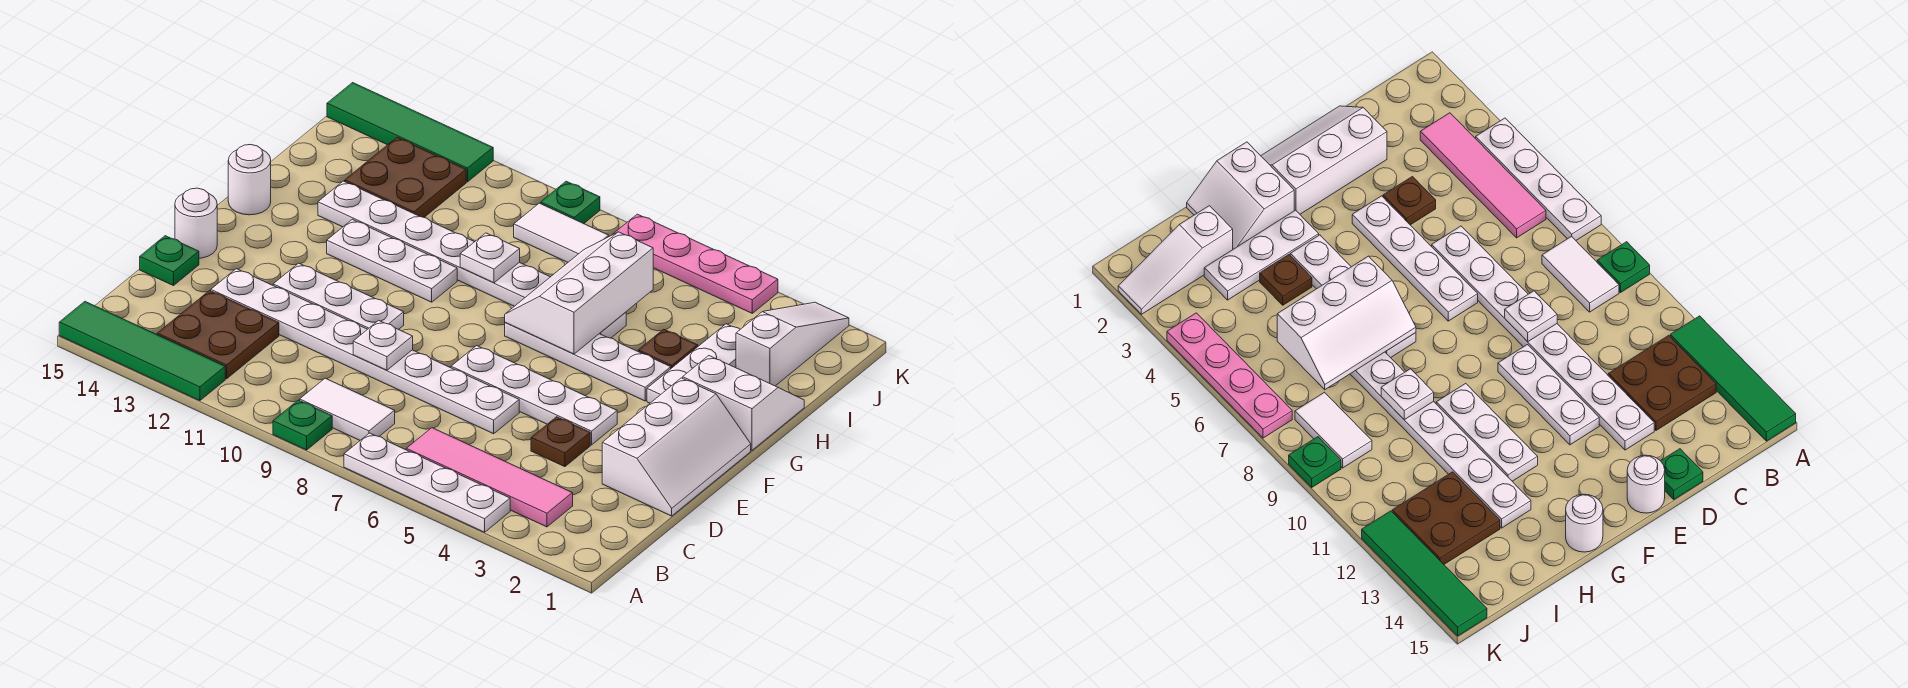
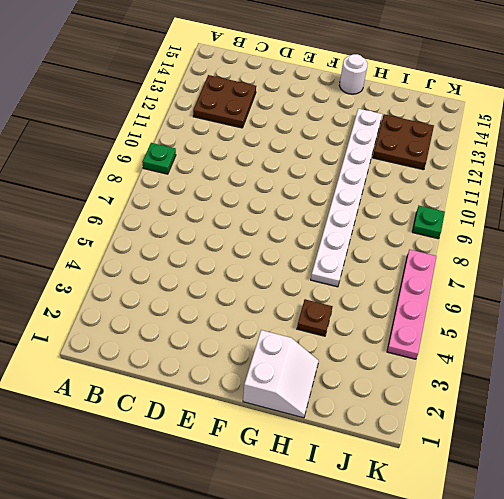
none -> white 1x4 plate [344,433,510,532]
none -> green 1x4 tile [59,302,225,401]
none -> pink 1x4 tile [406,428,573,527]

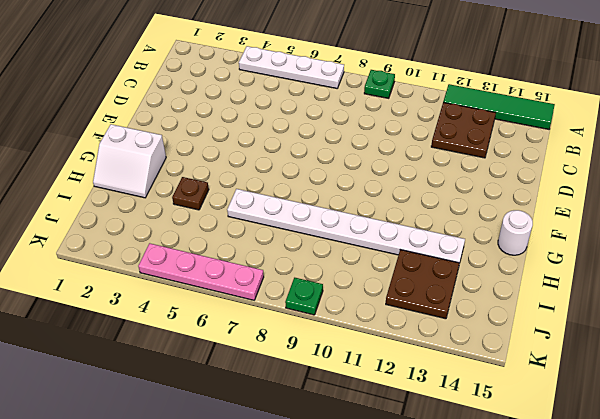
none -> pink 1x4 tile [406,428,573,527]
none -> white 1x2 tile [300,378,395,440]
none -> white 2x3 slope [602,378,751,516]

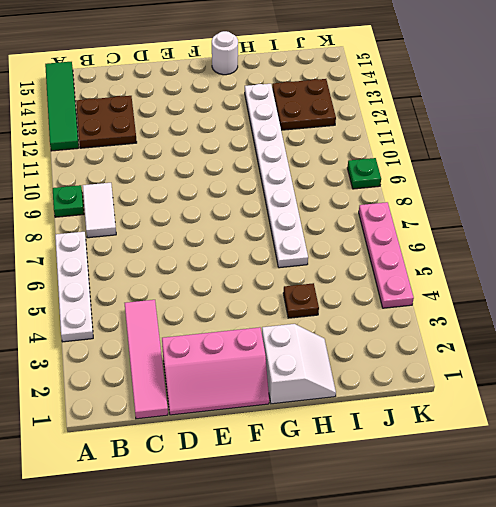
pink 1x4 tile [125,300,168,419] -> pink 1x4 tile moved to [406,428,573,527]
pink 2x3 slope [162,327,269,415] -> white 2x3 slope [602,378,751,516]
none -> brown 1x1 plate [531,417,590,467]
none -> white 1x8 plate [211,269,519,434]
none -> green 1x1 plate [140,236,199,286]

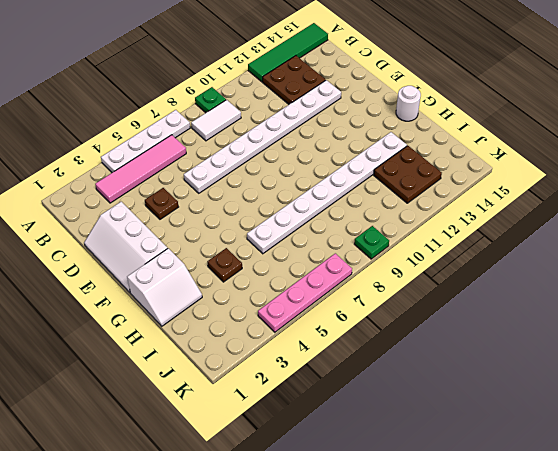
none -> green 1x1 plate [140,236,199,286]
none -> white 1x4 plate [451,346,617,445]
none -> white 1x3 plate [273,263,404,330]

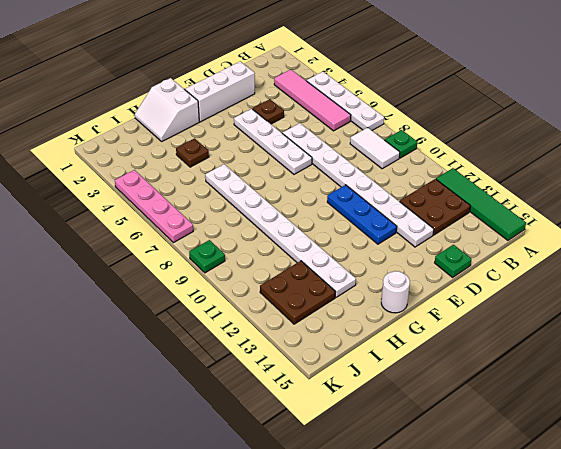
blue 1x3 plate [327,185,397,244] -> white 1x3 plate [273,263,404,330]
none -> white 1x1 round brick [175,188,217,258]
none -> white 1x3 plate [647,324,740,403]
none -> white 1x4 plate [505,322,671,401]

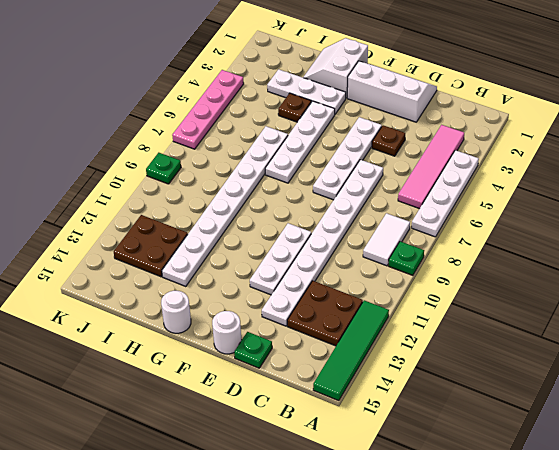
none -> white 1x3 plate [327,219,457,302]
none -> white 1x3 slope [736,302,849,386]
none -> white 1x2 tile [514,203,609,262]

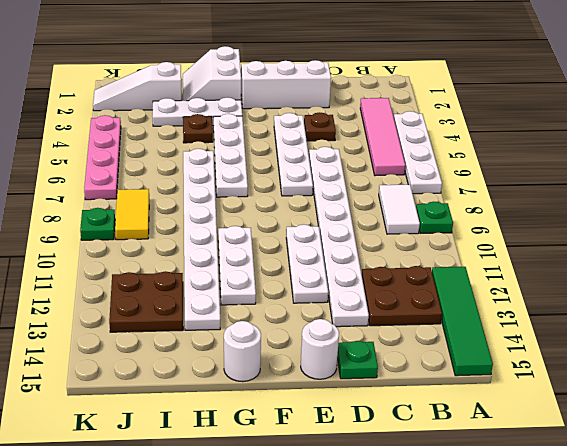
yellow 1x2 tile [115,189,149,240] -> white 1x2 tile [514,203,609,262]
none -> green 1x4 tile [327,83,493,182]
none -> white 1x1 plate [353,320,413,370]
none -> white 2x3 slope [505,232,653,354]

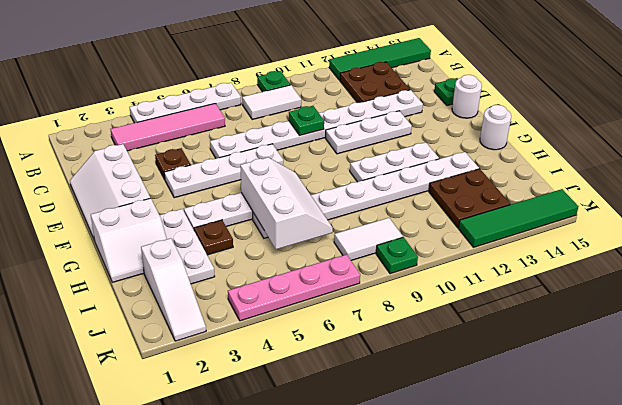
green 1x1 plate [289,106,324,135] -> white 1x1 plate [353,320,413,370]
none -> white 1x1 plate [460,233,520,283]

